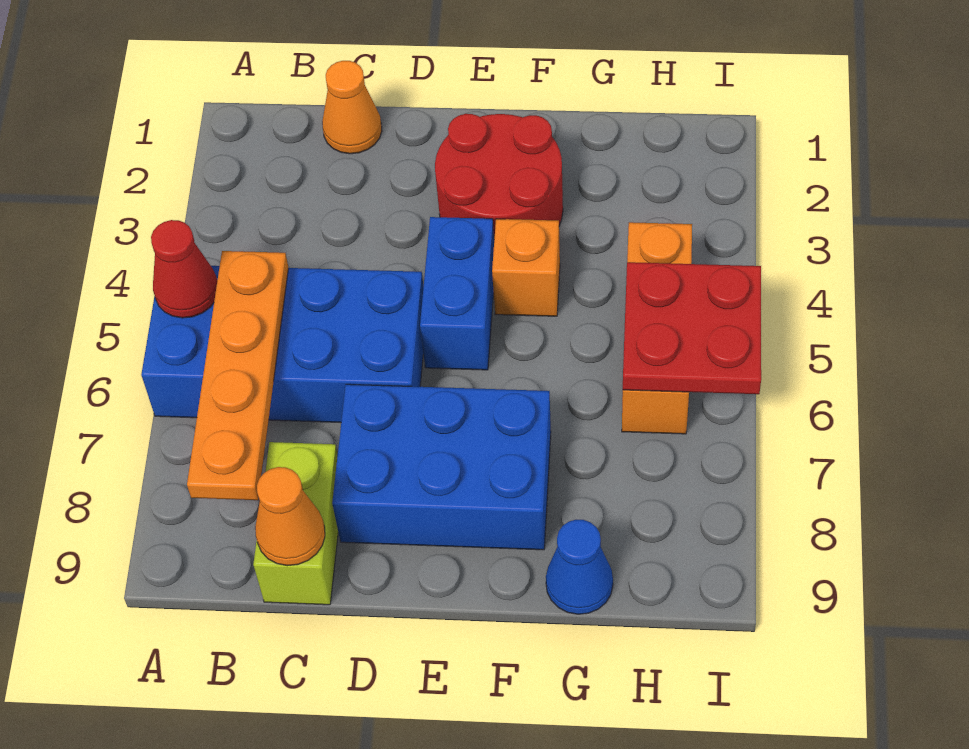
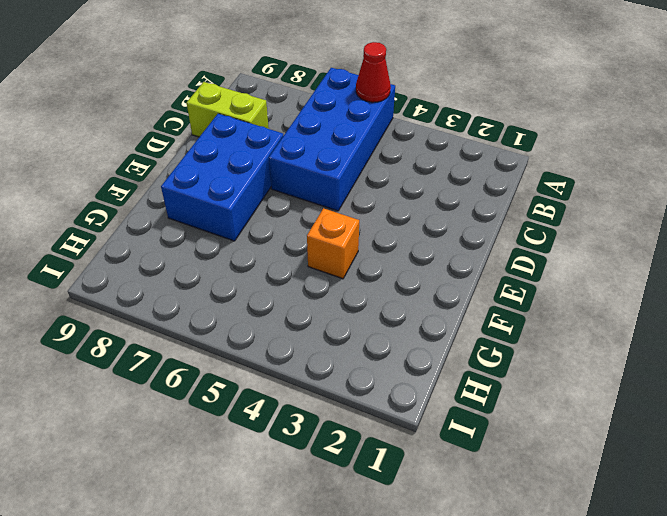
none -> orange 1x1 cone [322,61,382,154]
none -> red 2x2 round brick [435,114,563,238]
none -> blue 1x2 brick [420,217,494,370]

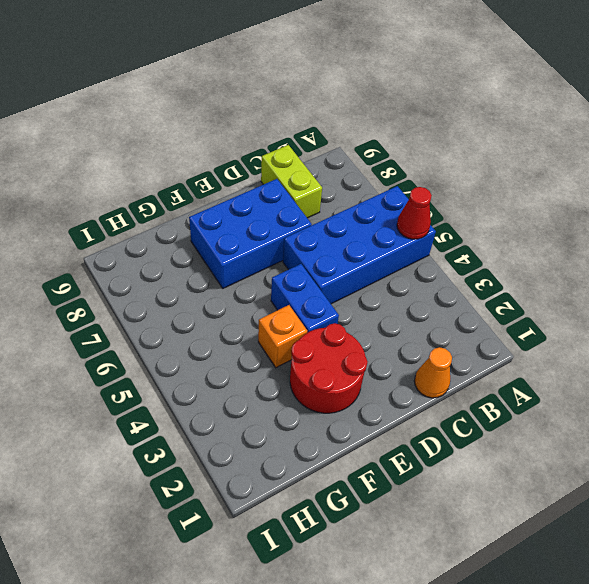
none -> blue 1x1 cone [546,520,613,614]
none -> orange 1x3 brick [622,222,692,434]
none -> orange 1x4 plate [187,251,288,500]

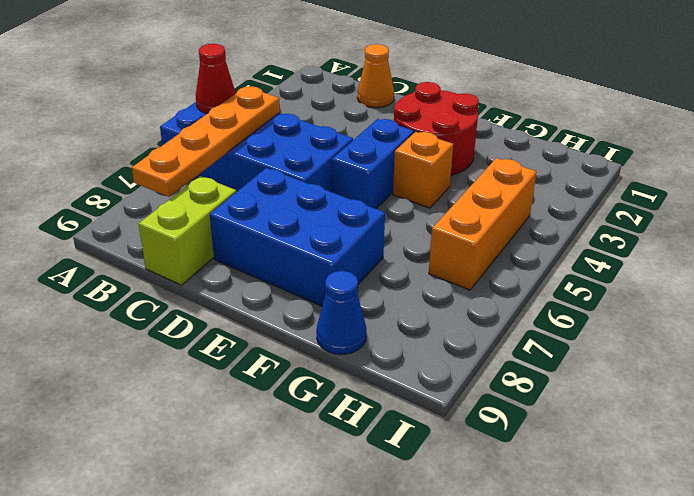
none -> orange 1x1 cone [255,467,325,566]
none -> red 2x2 plate [623,262,761,394]

